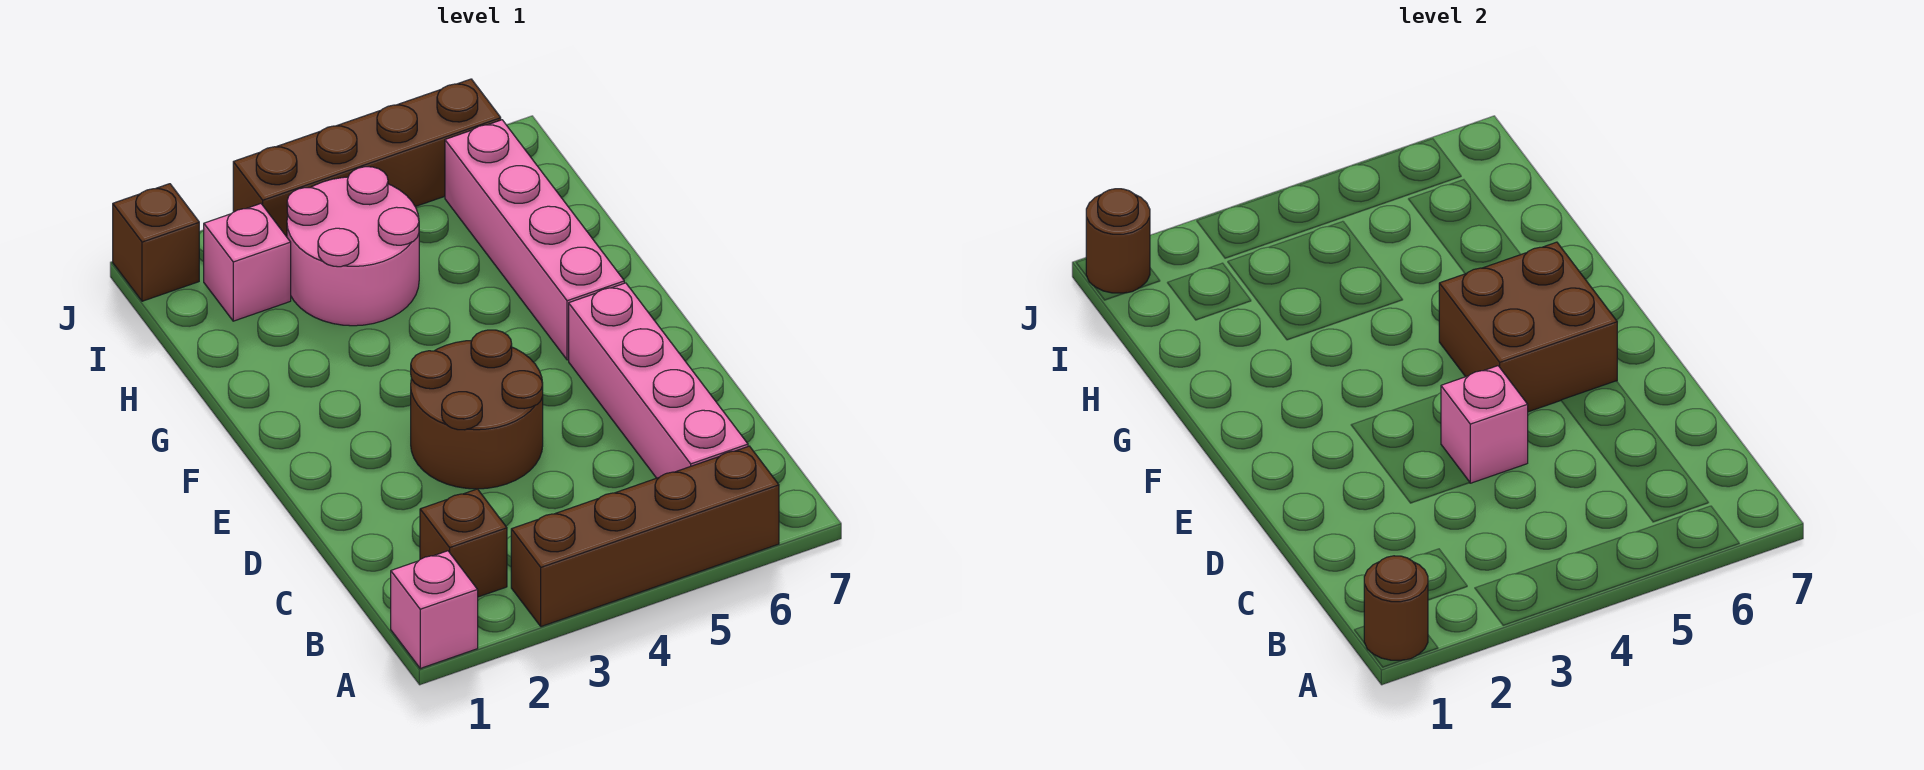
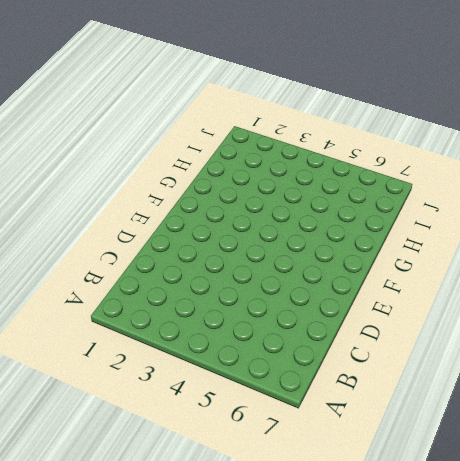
none -> pink 1x1 brick [391,551,478,668]
none -> brown 1x4 brick [511,446,779,627]
none -> brown 1x1 brick [420,489,507,597]

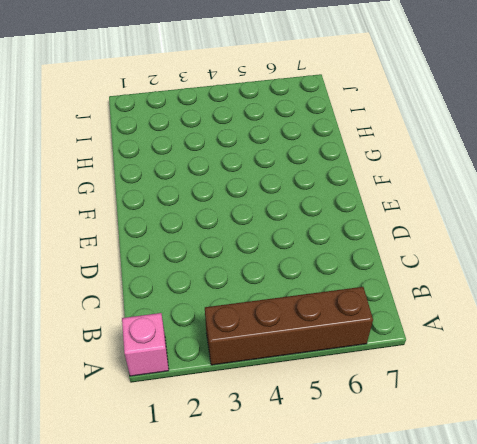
none -> brown 1x1 brick [420,489,507,597]
none -> pink 1x4 brick [569,283,748,478]
none -> brown 2x2 round brick [411,330,543,489]

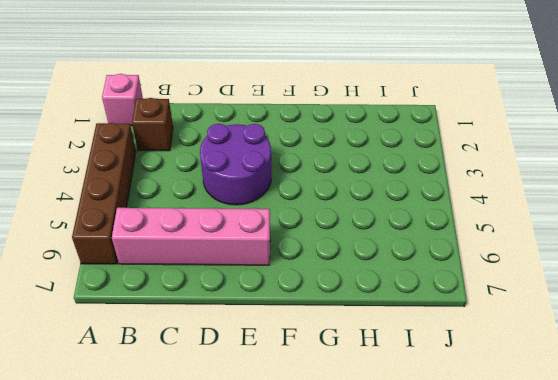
purple 2x2 round brick [200,124,271,205] -> brown 2x2 round brick [411,330,543,489]
none -> pink 1x4 brick [445,120,624,360]
none -> pink 2x2 round brick [287,167,419,326]
none -> pink 1x1 brick [204,204,291,321]

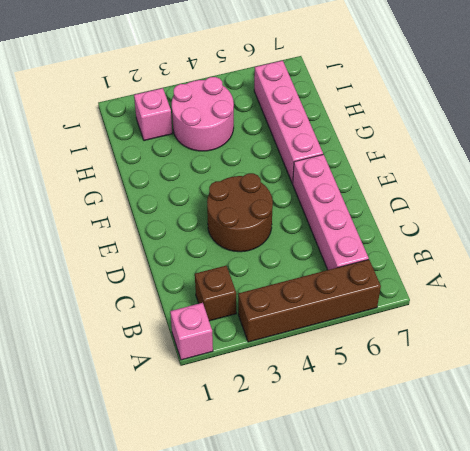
none -> brown 1x1 brick [113,184,199,301]
none -> brown 1x4 brick [233,79,501,237]
none -> brown 1x1 round brick [1364,556,1428,660]

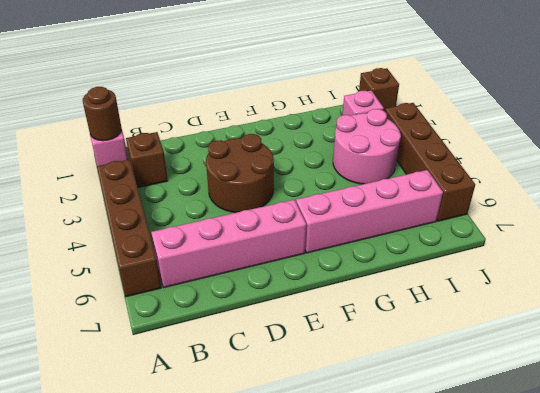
none -> pink 1x1 brick [1441,366,1528,483]
none -> brown 2x2 brick [1439,242,1617,412]
none -> brown 1x1 round brick [1086,189,1150,293]

